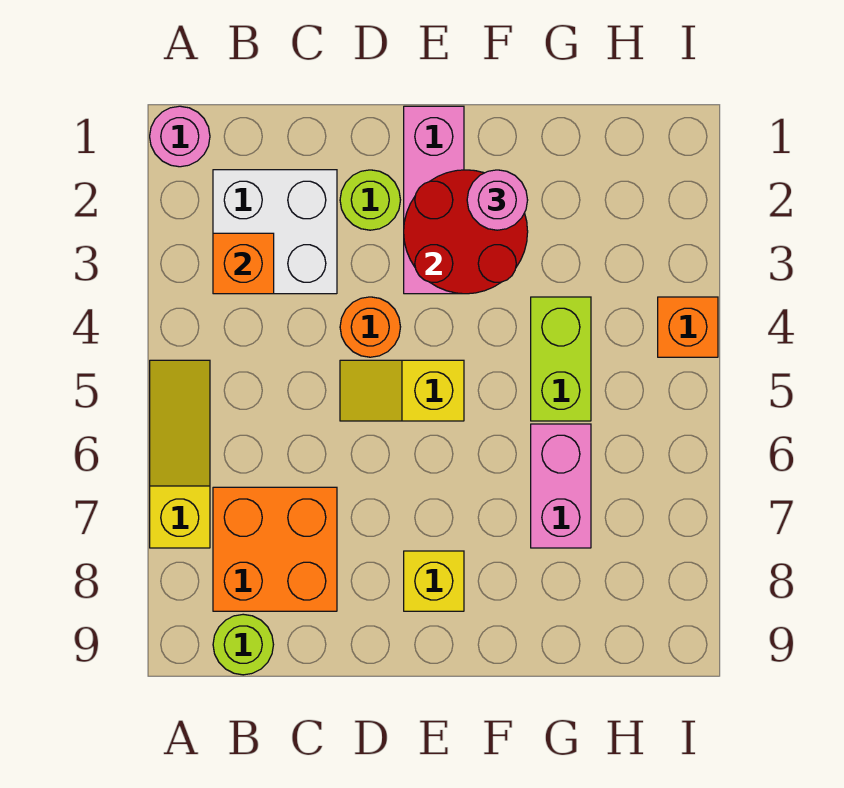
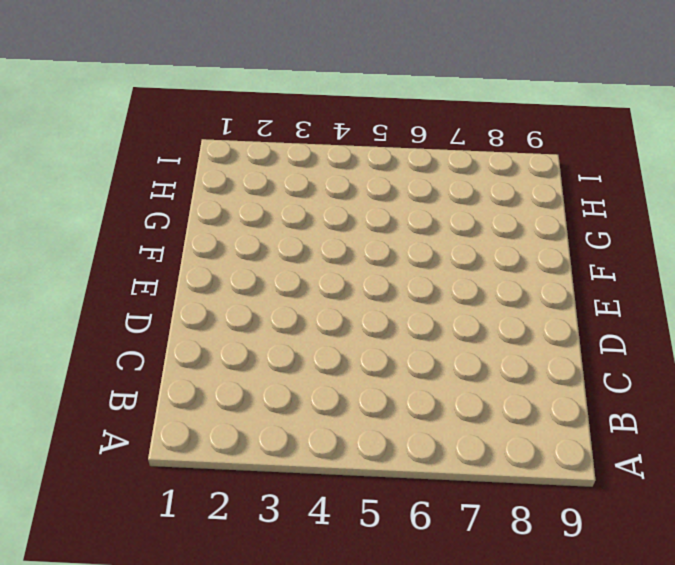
none -> pink 1x1 round brick [150,106,210,167]
none -> yellow 1x3 slope [150,360,210,548]
none -> white 2x2 brick [213,170,337,294]

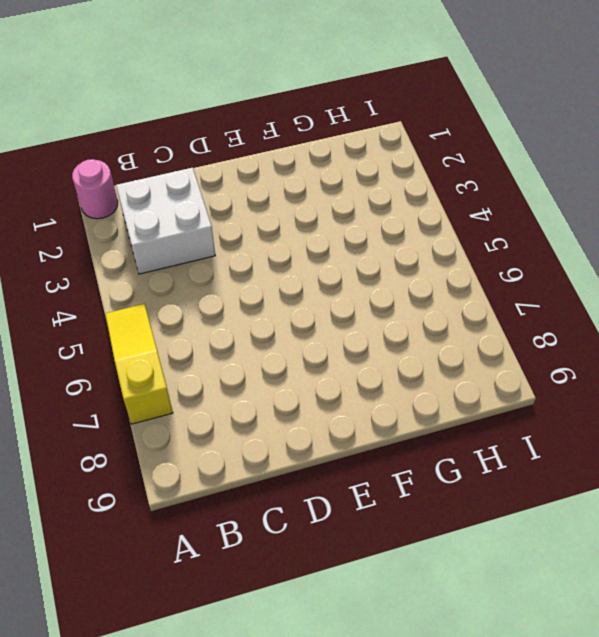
none -> orange 2x2 brick [213,487,337,611]
none -> lime 1x1 round brick [213,614,274,675]
none -> lime 1x1 round brick [340,170,400,230]

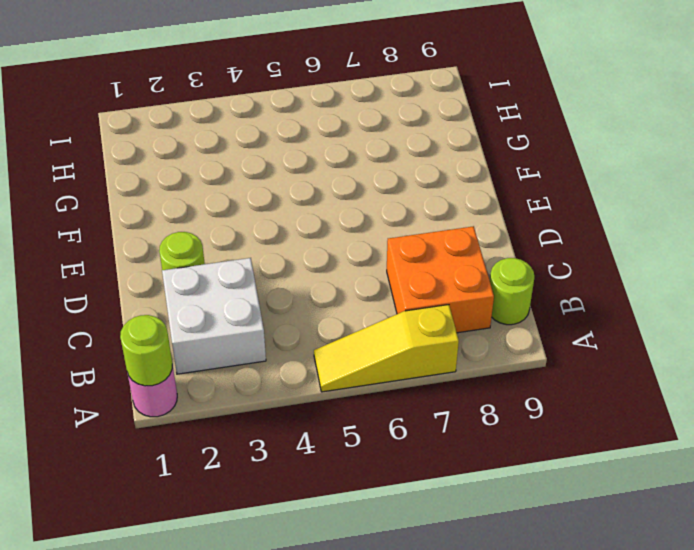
lime 1x1 round brick [120,315,172,386] -> none
none -> orange 1x1 round brick [340,297,400,357]
none -> yellow 1x2 slope [340,360,464,421]
none -> pink 1x3 brick [404,106,464,294]

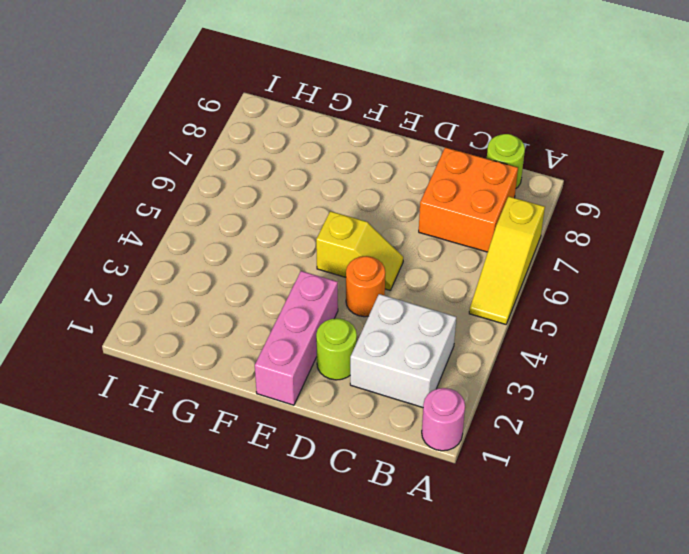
none -> yellow 1x1 brick [404,551,464,611]
none -> lime 1x2 brick [531,297,591,421]
none -> pink 1x2 brick [531,424,591,548]

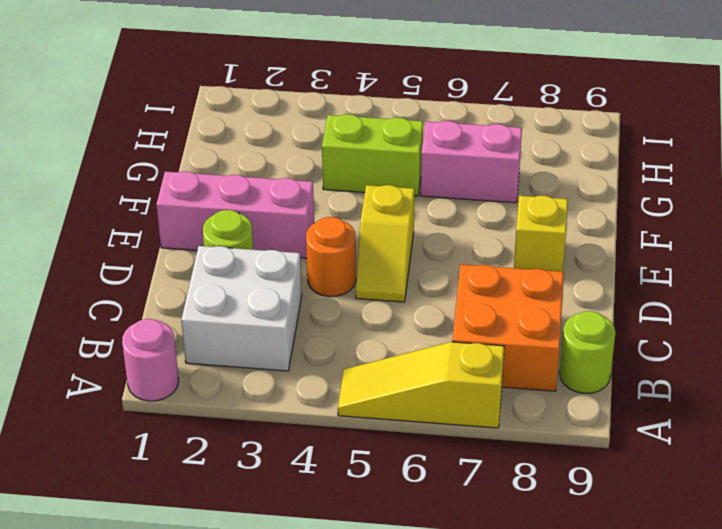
none -> orange 1x1 brick [658,297,718,357]
none -> orange 1x1 brick [213,233,274,294]
none -> red 2x2 round brick [404,170,528,294]

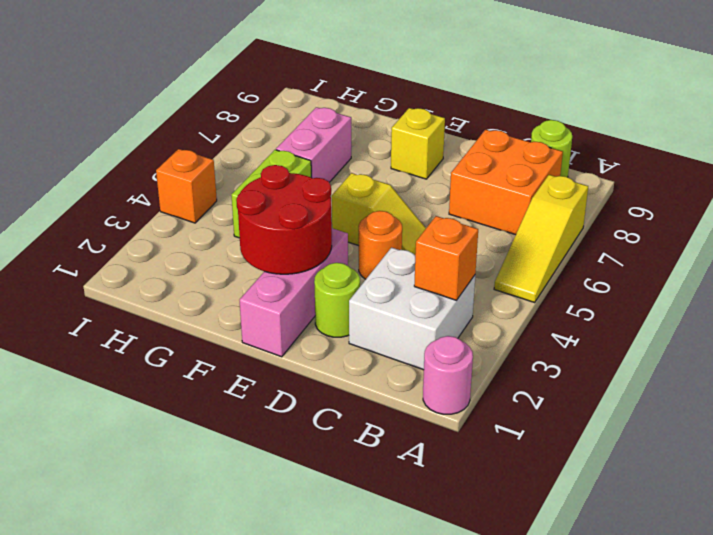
none -> pink 1x1 round brick [467,170,528,230]

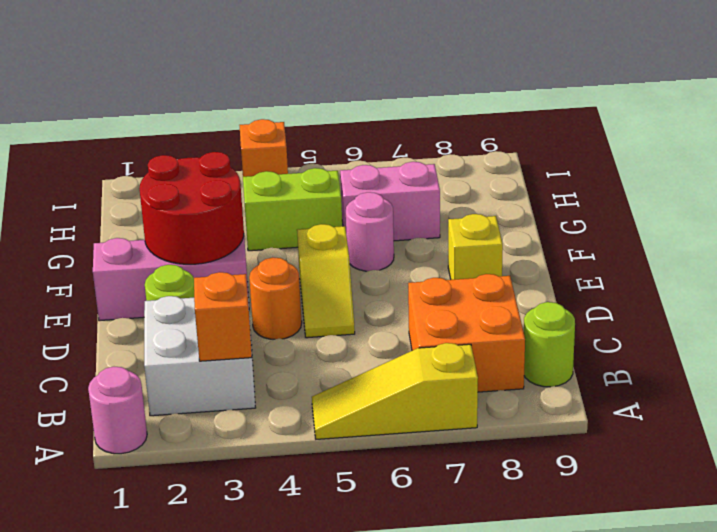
pink 1x1 round brick [346,192,394,271] -> pink 1x1 round brick moved to [467,170,528,230]

